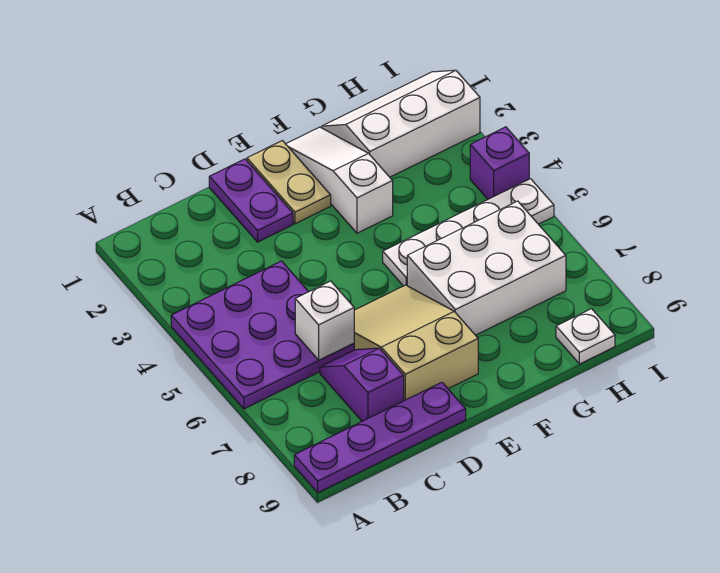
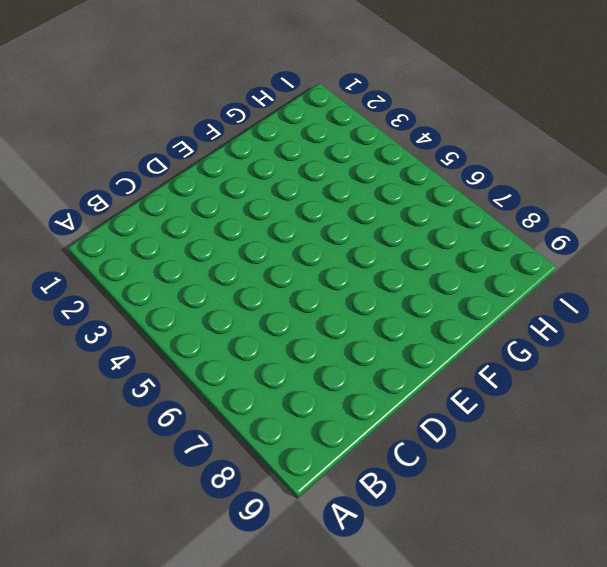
none -> purple 3x3 plate [171,261,354,409]
none -> purple 1x4 plate [294,382,466,493]
none -> purple 1x2 slope [320,348,404,421]

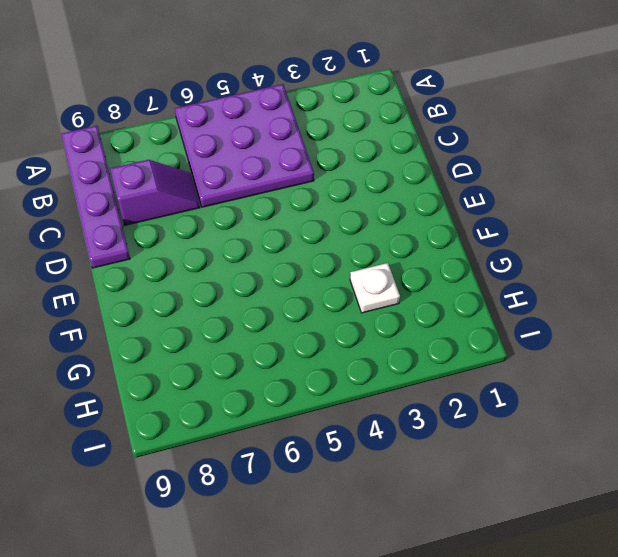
white 1x1 plate [350,263,400,313] -> white 1x1 plate moved to [556,309,615,364]
none -> purple 1x2 plate [209,159,293,242]
none -> tan 2x3 slope [354,285,478,401]
none -> tan 1x2 plate [247,141,331,224]

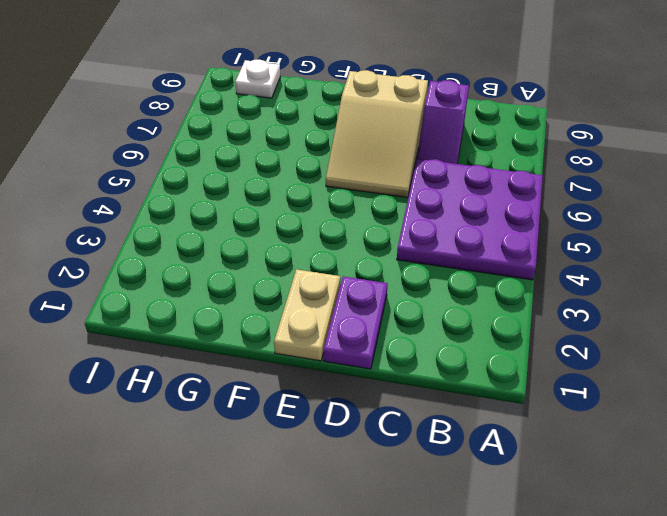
none -> purple 1x4 plate [294,382,466,493]
none -> white 1x3 slope [286,127,393,233]
none -> white 1x4 plate [383,179,554,286]

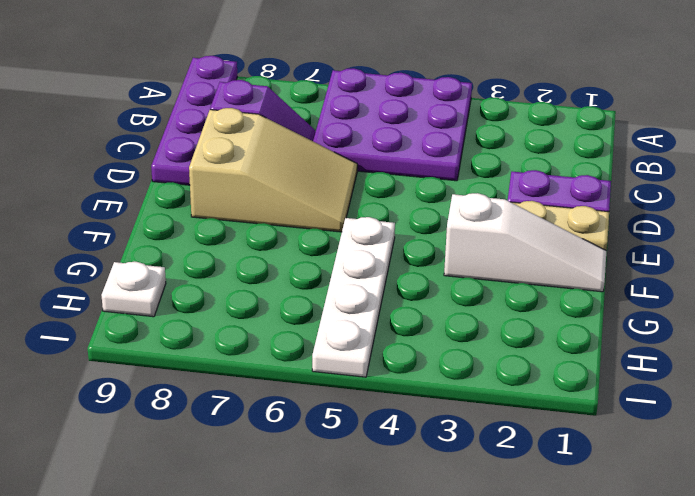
none -> white 2x3 brick [407,201,566,335]
none -> white 2x3 slope [322,70,480,177]
none -> purple 1x1 brick [470,127,529,199]

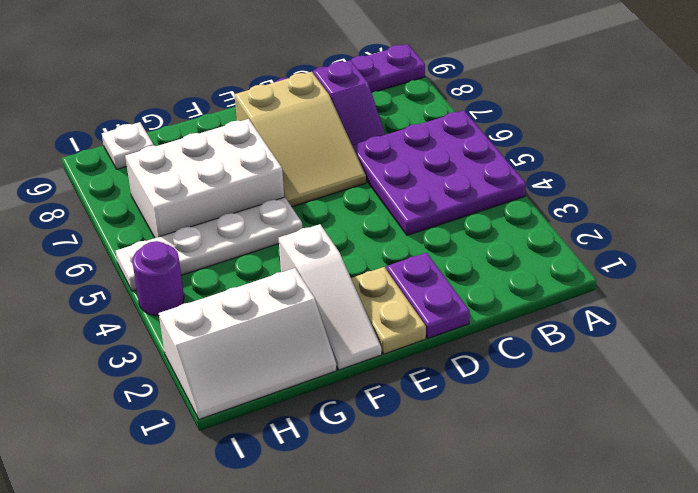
purple 1x1 round brick [132,241,184,316] -> purple 1x1 brick [470,127,529,199]
none -> white 1x1 brick [295,281,354,360]

